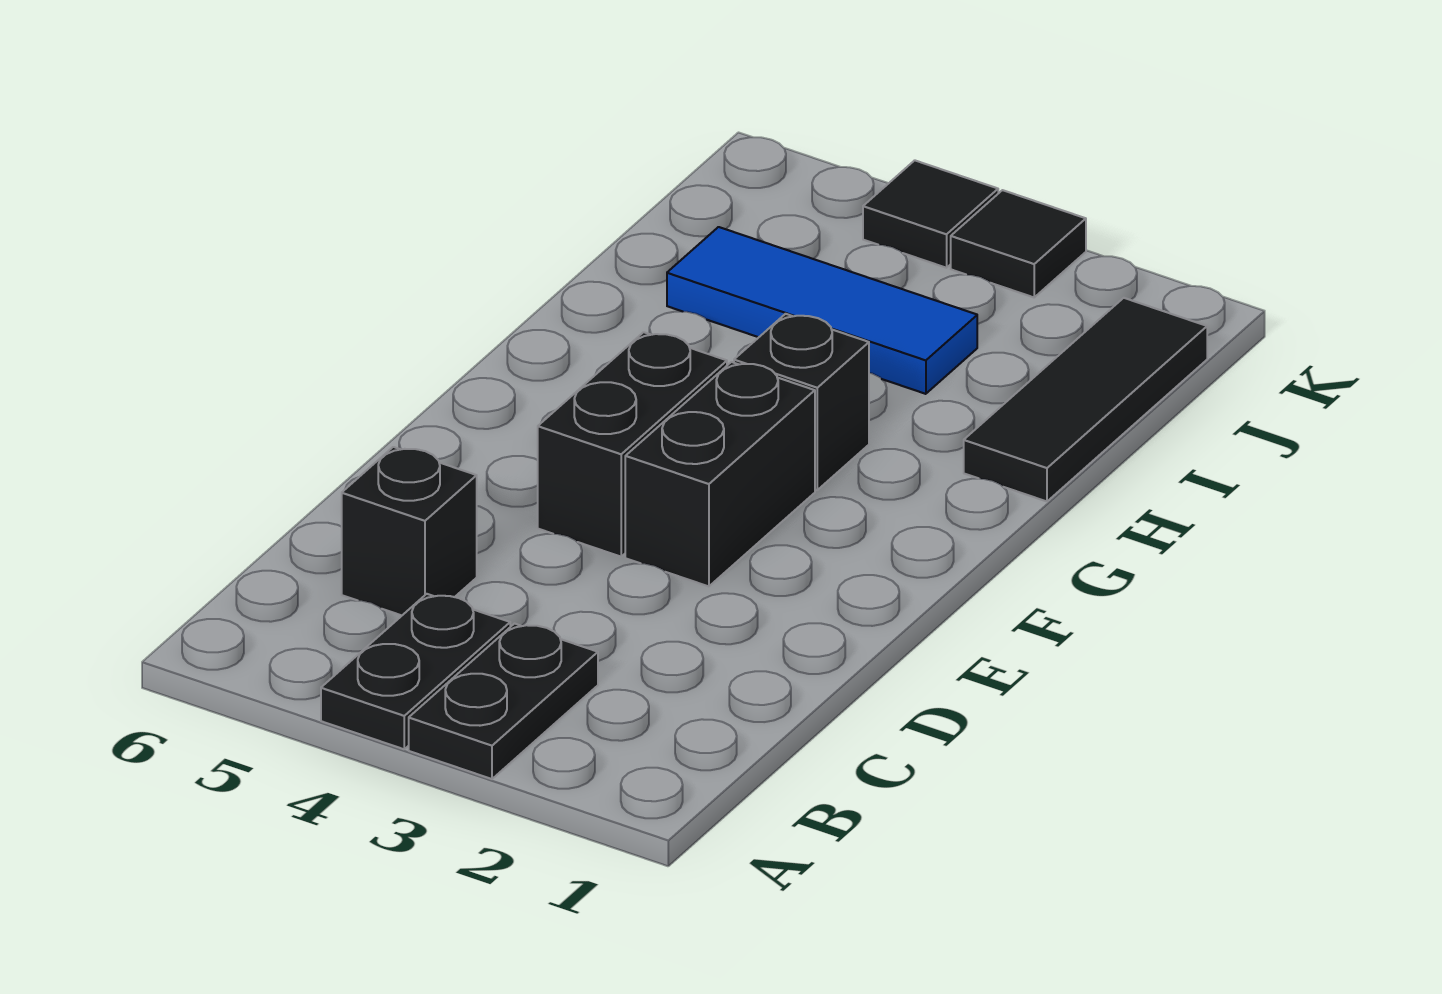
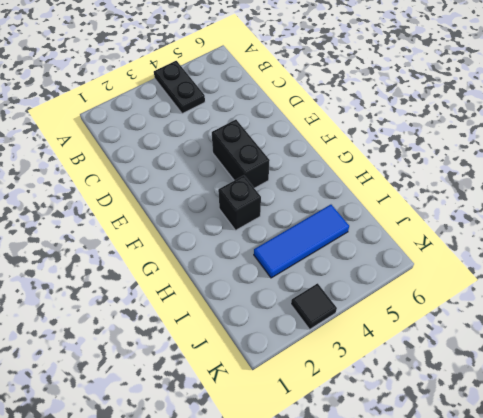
none -> black 1x2 plate [409,624,598,779]
none -> black 1x1 brick [342,447,477,615]

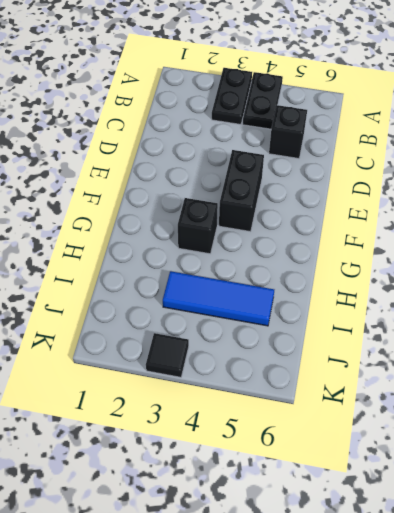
none -> black 1x2 brick [625,362,815,586]
none -> black 1x3 tile [964,298,1207,501]

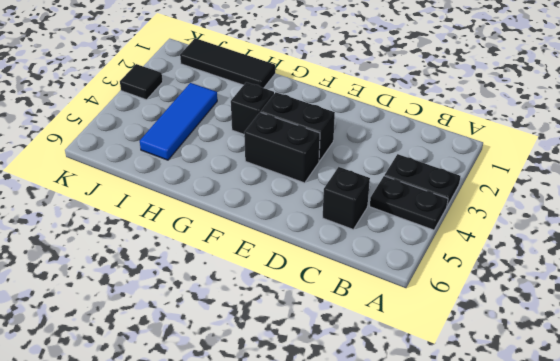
none -> black 1x1 tile [863,160,998,268]

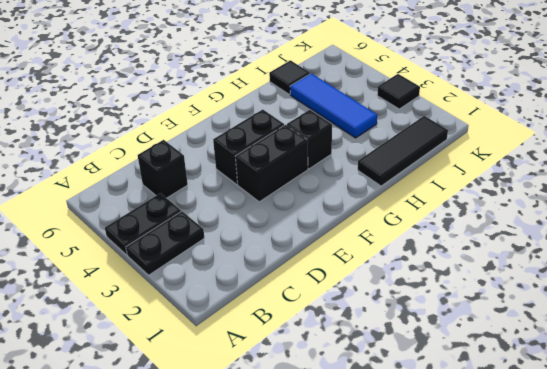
black 1x1 tile [269,60,310,94] -> black 1x1 tile moved to [863,160,998,268]

